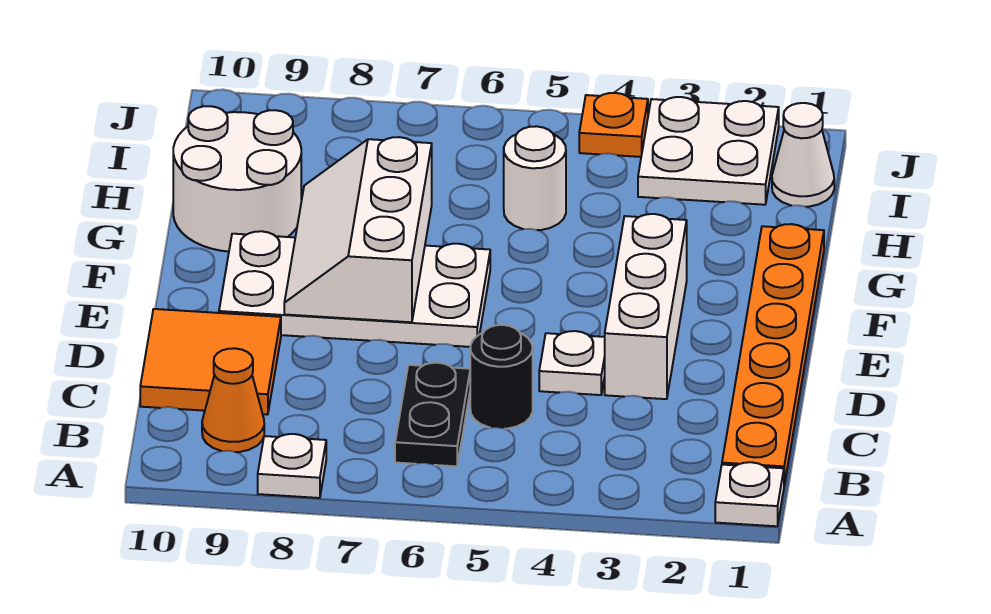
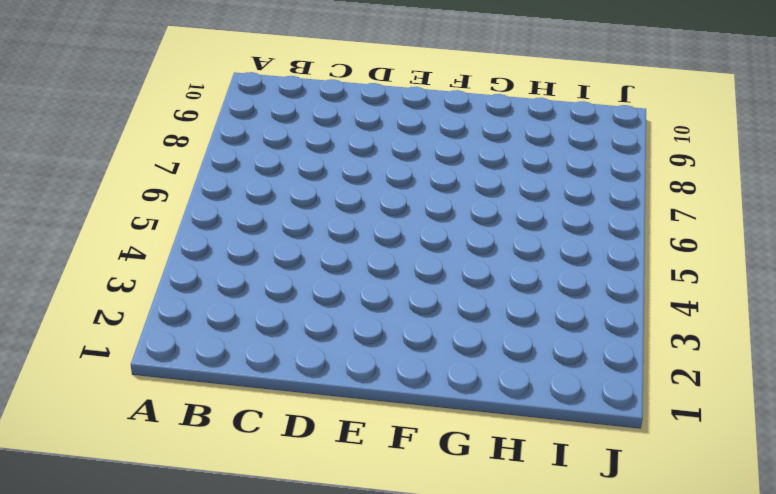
none -> white 1x1 plate [715,462,784,526]
none -> white 1x1 plate [258,434,326,498]
none -> orange 1x6 plate [722,224,824,485]

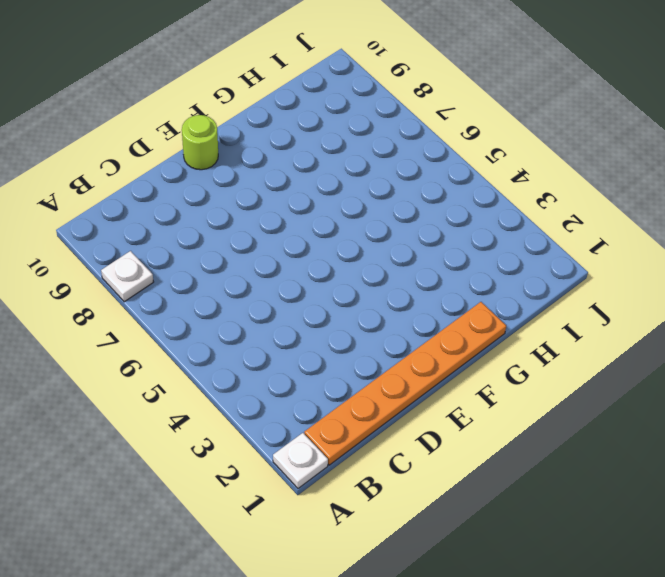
lime 1x1 round brick [182,115,218,170] -> none
none -> black 1x2 plate [395,363,470,466]
none -> orange 1x1 cone [202,348,264,452]
none -> black 1x1 round brick [470,325,533,429]

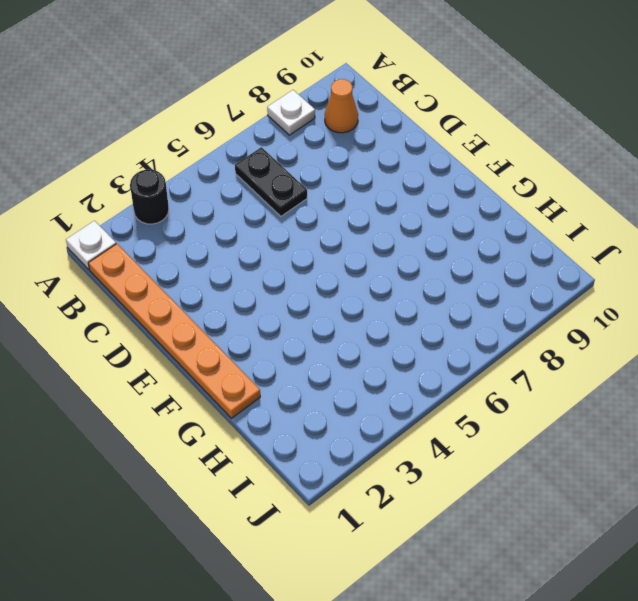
black 1x1 round brick [130,169,169,224] -> black 1x1 round brick moved to [470,325,533,429]
none -> orange 2x2 tile [140,309,281,415]
none -> white 1x3 brick [605,214,687,399]
none -> white 1x1 plate [539,331,605,395]

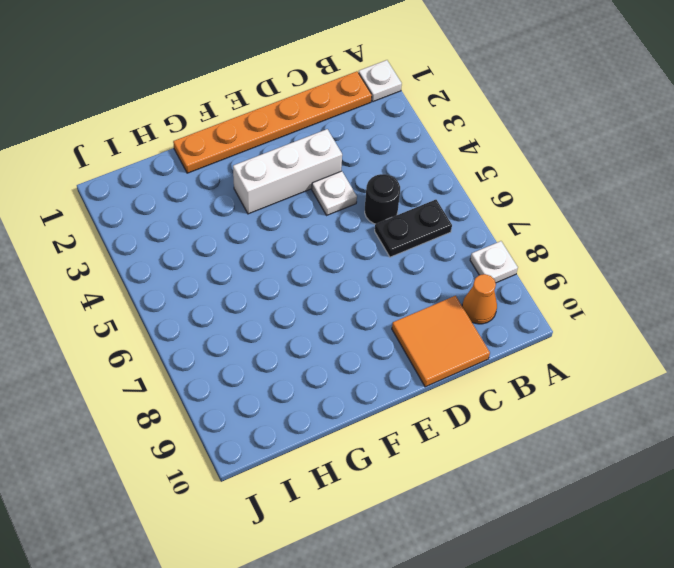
none -> white 2x4 plate [219,231,490,347]
none -> white 2x2 round brick [173,106,301,252]
none -> white 1x1 round brick [504,126,566,230]

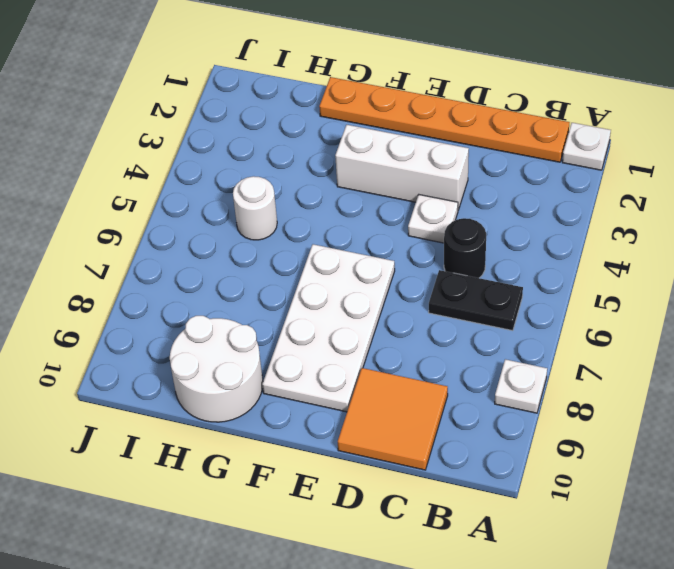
none -> orange 1x1 cone [202,348,264,452]
none -> white 1x1 cone [772,103,834,207]
none -> white 2x2 plate [638,97,779,205]

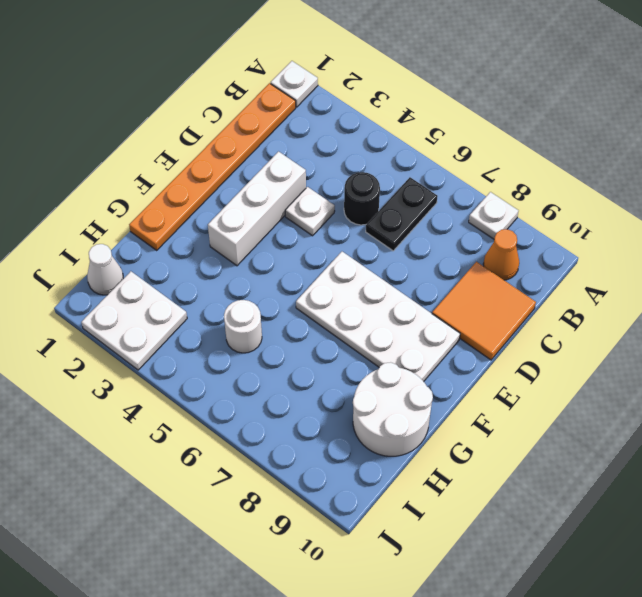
none -> orange 1x1 plate [579,93,648,157]
none -> white 2x3 slope [284,137,432,322]

